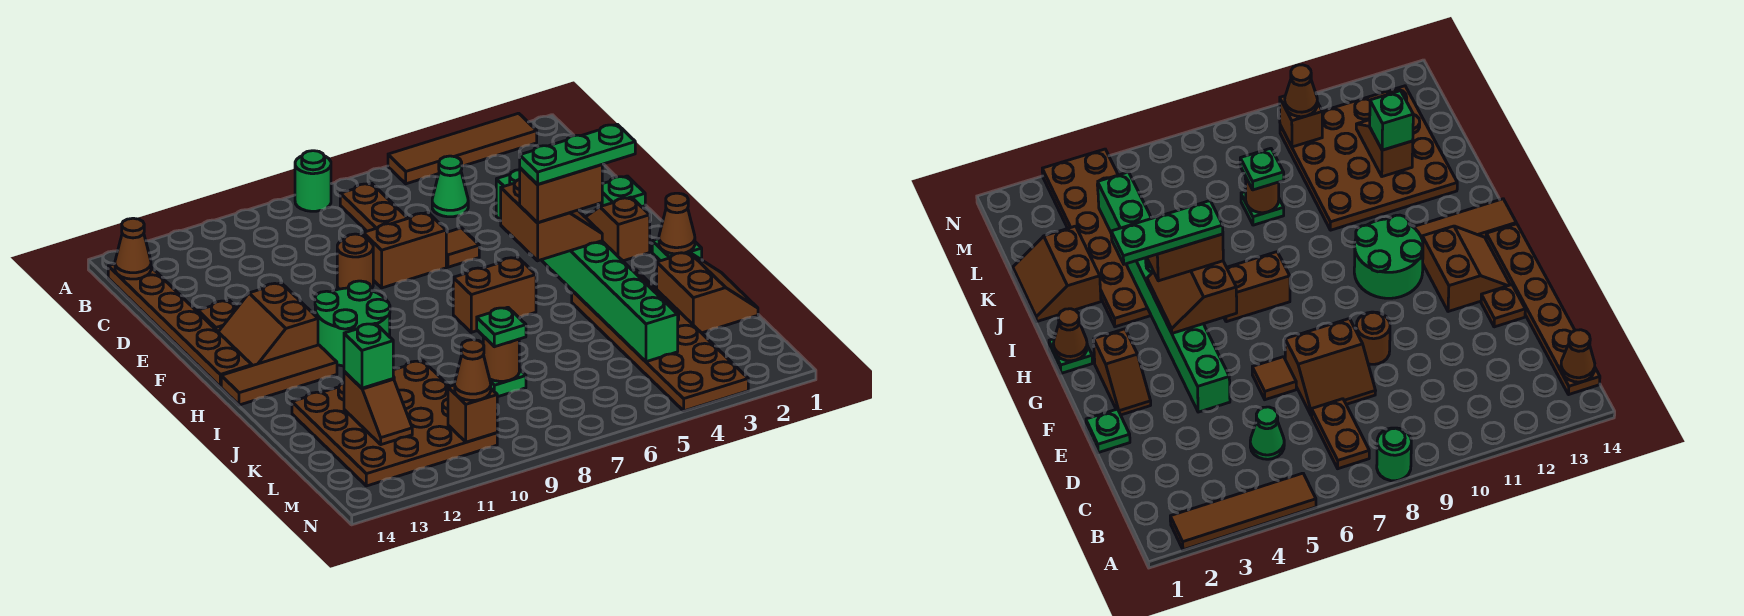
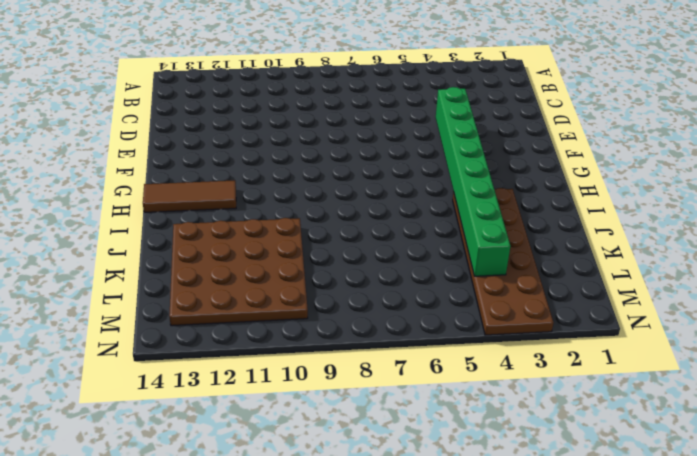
none -> brown 1x4 tile [388,113,537,184]
none -> green 1x1 round brick [295,151,331,211]
none -> brown 1x2 plate [340,184,408,231]
none -> brown 1x6 plate [108,264,252,387]

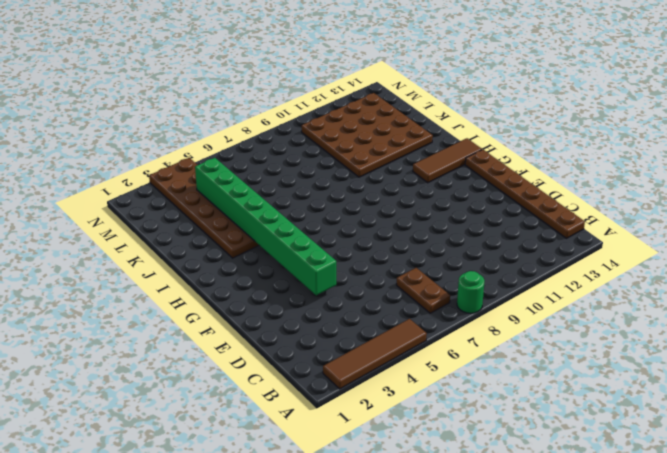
none -> green 1x1 cone [432,156,468,217]
none -> brown 2x2 slope [360,212,446,288]
none -> green 1x1 plate [601,176,645,207]
none -> brown 1x1 tile [446,228,479,267]

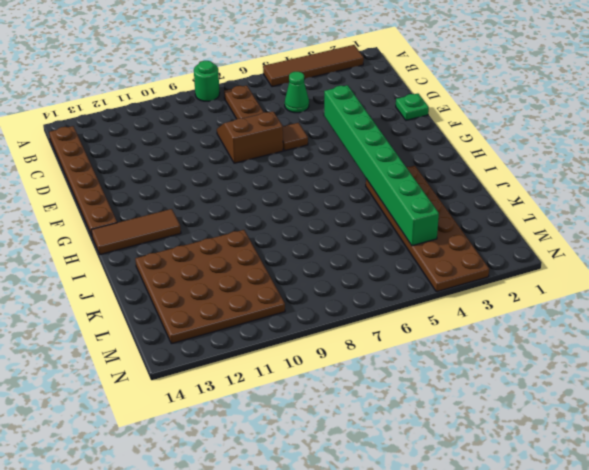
none -> brown 1x1 round brick [337,234,373,289]
none -> brown 1x1 plate [198,300,237,332]
none -> brown 1x2 slope [586,197,650,261]
none -> brown 2x2 slope [219,283,318,366]

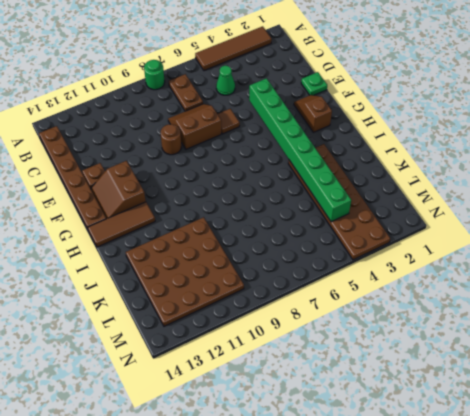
none -> green 2x2 round brick [315,281,390,366]
none -> green 1x1 plate [652,239,702,261]
none -> brown 1x2 brick [453,257,536,332]
none -> brown 2x2 slope [657,252,758,333]

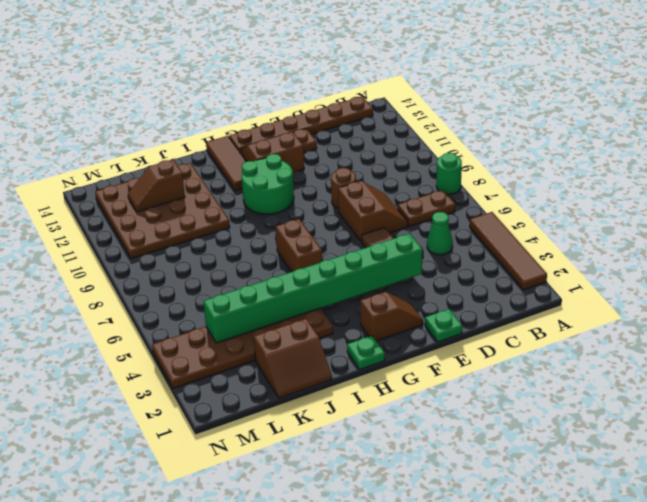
none -> green 1x1 plate [490,369,526,397]
none -> brown 1x1 cone [115,218,151,279]
none -> brown 1x1 cone [659,193,695,254]
none -> brown 1x1 round brick [483,336,519,381]

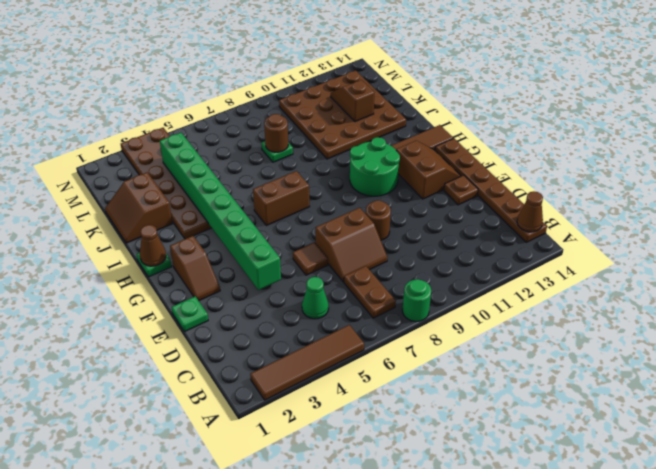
none -> brown 1x1 brick [448,385,497,442]
none -> brown 2x2 slope [501,179,602,261]
none -> green 1x1 plate [477,307,526,347]
none -> green 1x1 brick [344,323,393,388]

